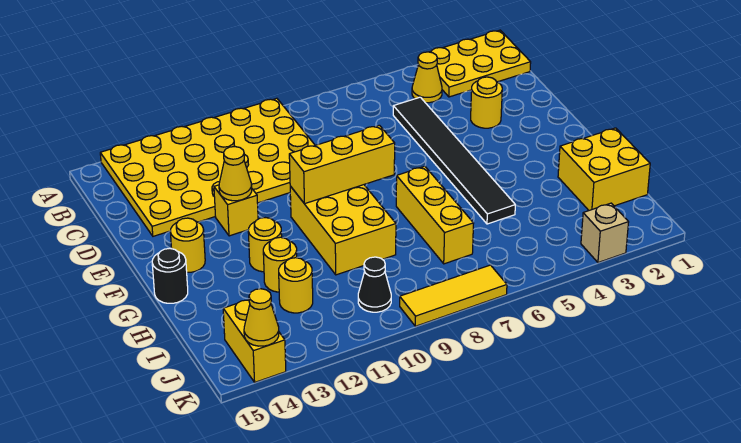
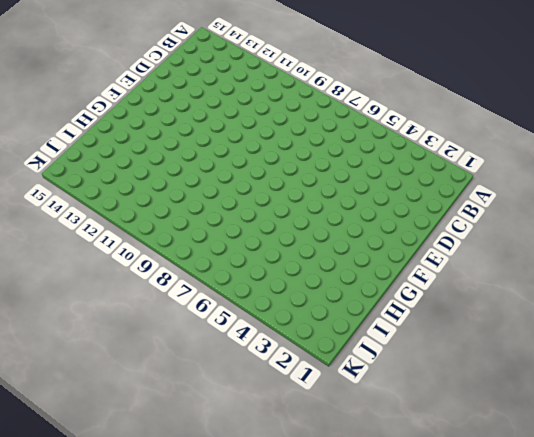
none -> yellow 2x3 plate [430,30,531,97]
none -> yellow 4x6 plate [100,98,315,236]
none -> yellow 1x1 cone [412,52,442,103]

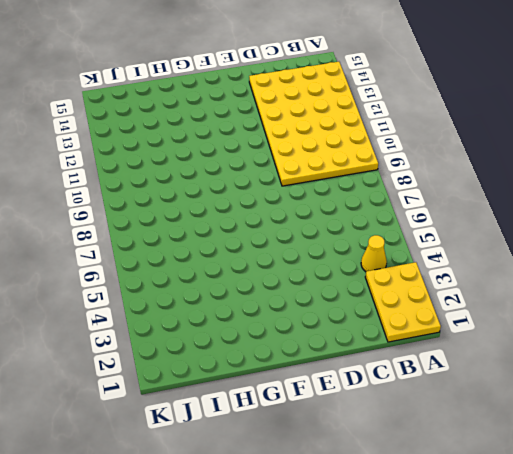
none -> black 1x6 tile [393,97,515,224]
none -> yellow 1x1 round brick [471,77,502,128]
none -> yellow 1x1 brick [214,185,258,236]

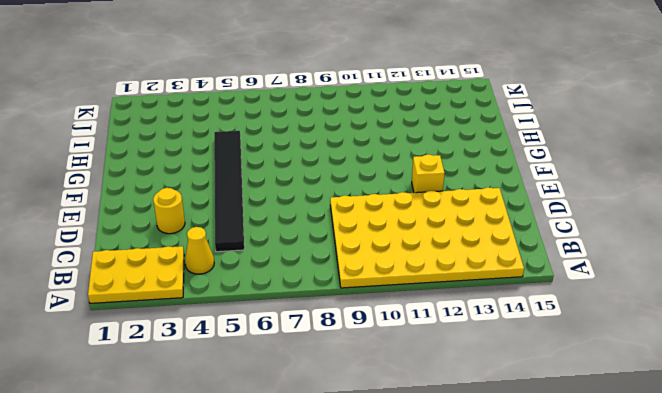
none -> yellow 2x3 brick [290,185,396,275]
none -> yellow 1x1 round brick [170,218,205,272]
none -> yellow 1x3 brick [396,166,474,264]

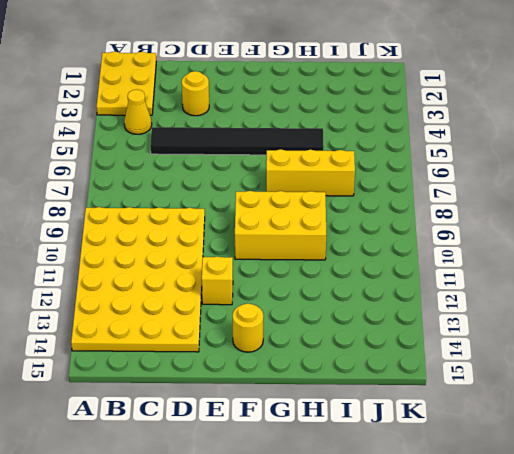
none -> yellow 1x1 round brick [248,218,282,272]
none -> black 1x1 round brick [152,248,188,303]
none -> yellow 2x2 brick [558,128,650,210]

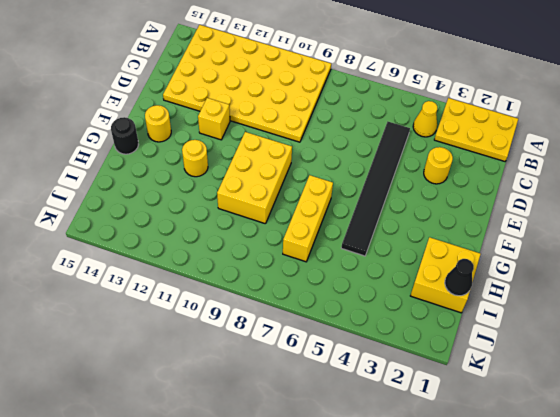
black 1x1 cone [445,259,474,296] -> black 1x1 cone moved to [358,257,391,312]
none -> yellow 1x1 round brick [263,237,297,292]
none -> yellow 1x1 round brick [279,258,313,313]
none -> yellow 1x2 brick [223,300,286,382]

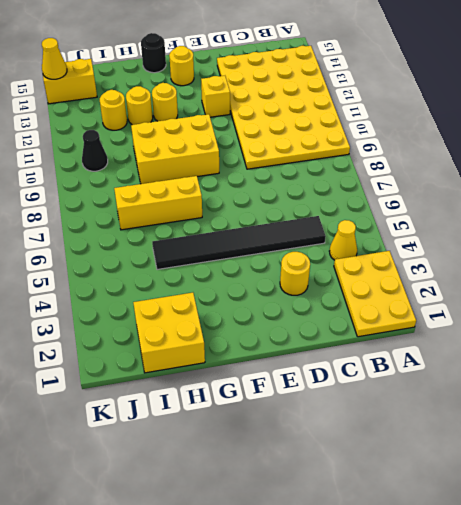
none -> tan 1x1 brick [581,203,629,263]
none -> yellow 1x3 tile [400,265,507,326]
none -> yellow 1x1 cone [219,147,252,201]

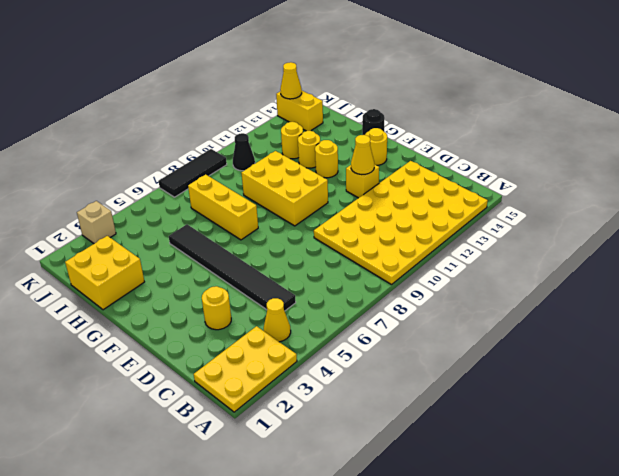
black 1x3 tile [159,149,227,197] -> yellow 1x3 tile [400,265,507,326]
none -> yellow 1x3 brick [289,125,395,204]

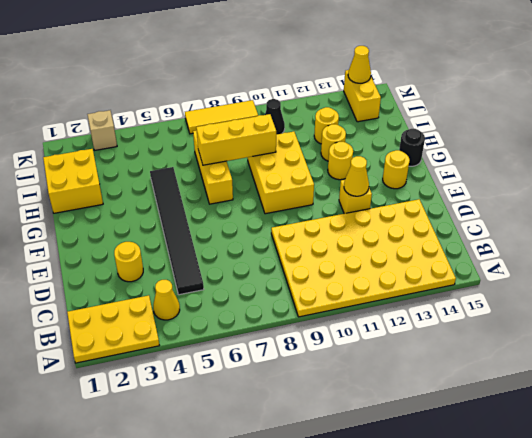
yellow 1x3 brick [196,114,276,165] -> yellow 1x3 brick moved to [289,125,395,204]

